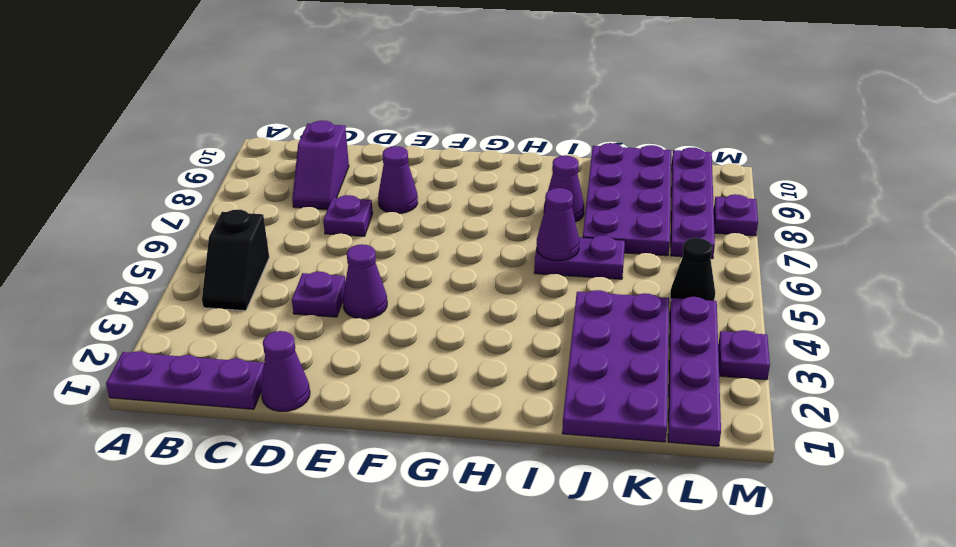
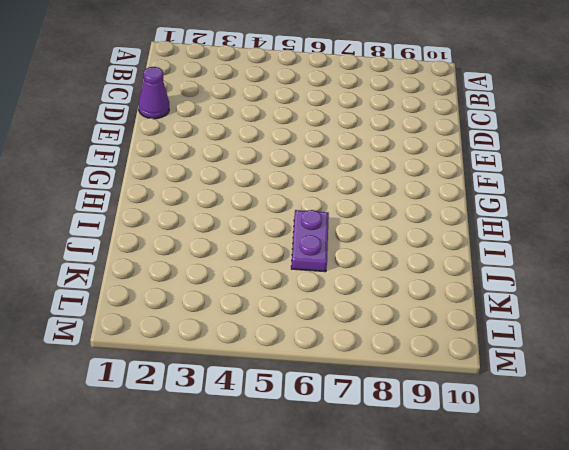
none -> purple 1x3 plate [106,351,264,409]
none -> black 1x2 slope [202,210,269,311]
none -> purple 1x2 slope [292,121,349,209]

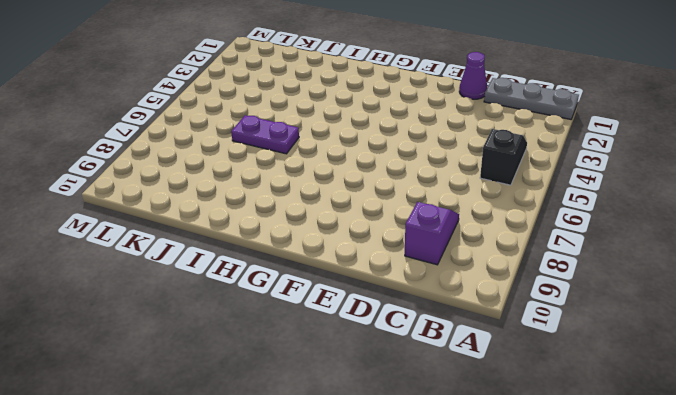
grey 1x3 plate [484,78,579,119] -> purple 1x3 plate [106,351,264,409]
none -> purple 1x1 plate [292,272,346,317]
none -> purple 1x1 plate [323,195,373,236]
none -> purple 1x1 cone [343,244,387,319]

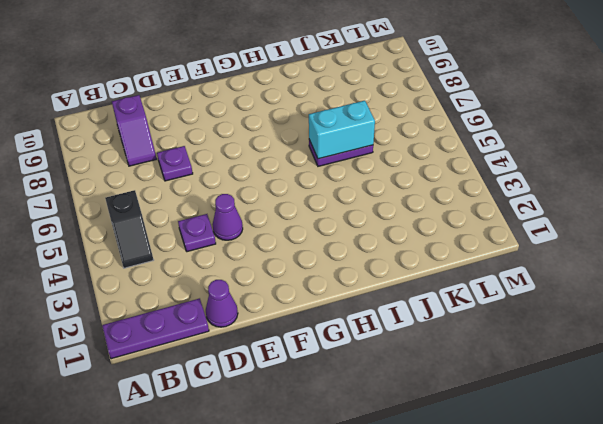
cyan 1x2 brick [309,100,375,159] -> purple 1x1 cone [537,188,579,261]
none -> purple 1x1 cone [378,146,418,214]
none -> purple 1x1 cone [544,156,584,222]
none -> purple 2x4 plate [562,290,669,442]

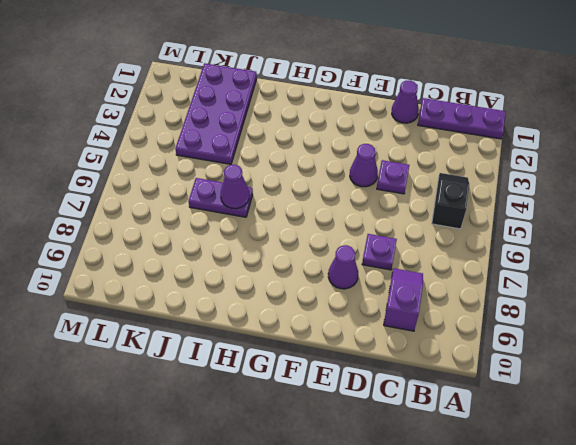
none -> purple 1x1 cone [544,156,584,222]
none -> purple 2x4 plate [583,143,671,256]
none -> purple 1x4 plate [668,297,721,446]

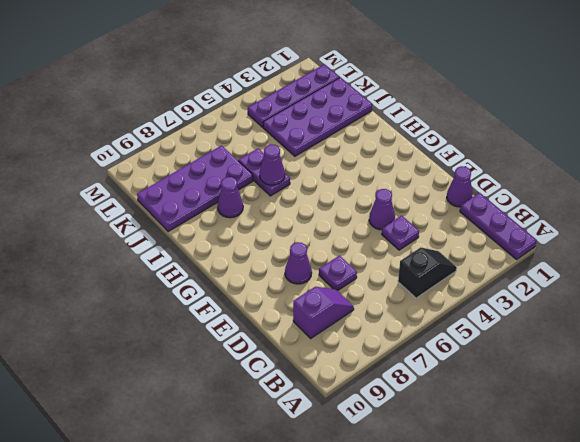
none -> black 1x1 cone [670,238,715,301]
none -> purple 1x4 plate [671,148,715,259]
none -> purple 1x1 plate [718,330,770,380]

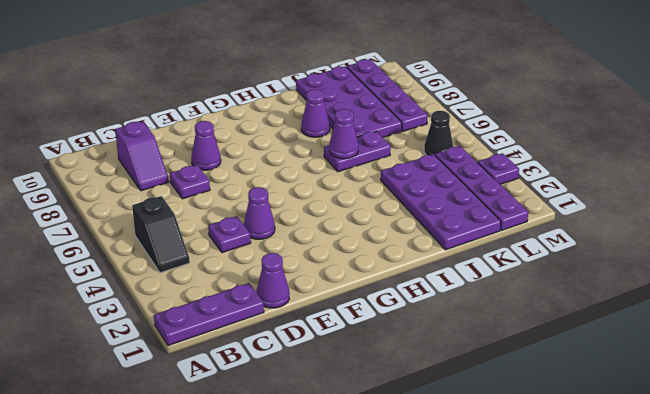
none -> purple 1x1 plate [714,194,758,236]

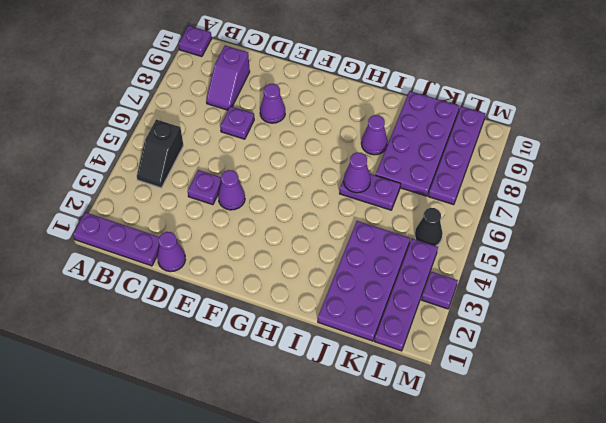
purple 1x1 plate [179,26,212,57] -> purple 1x1 plate moved to [714,194,758,236]

